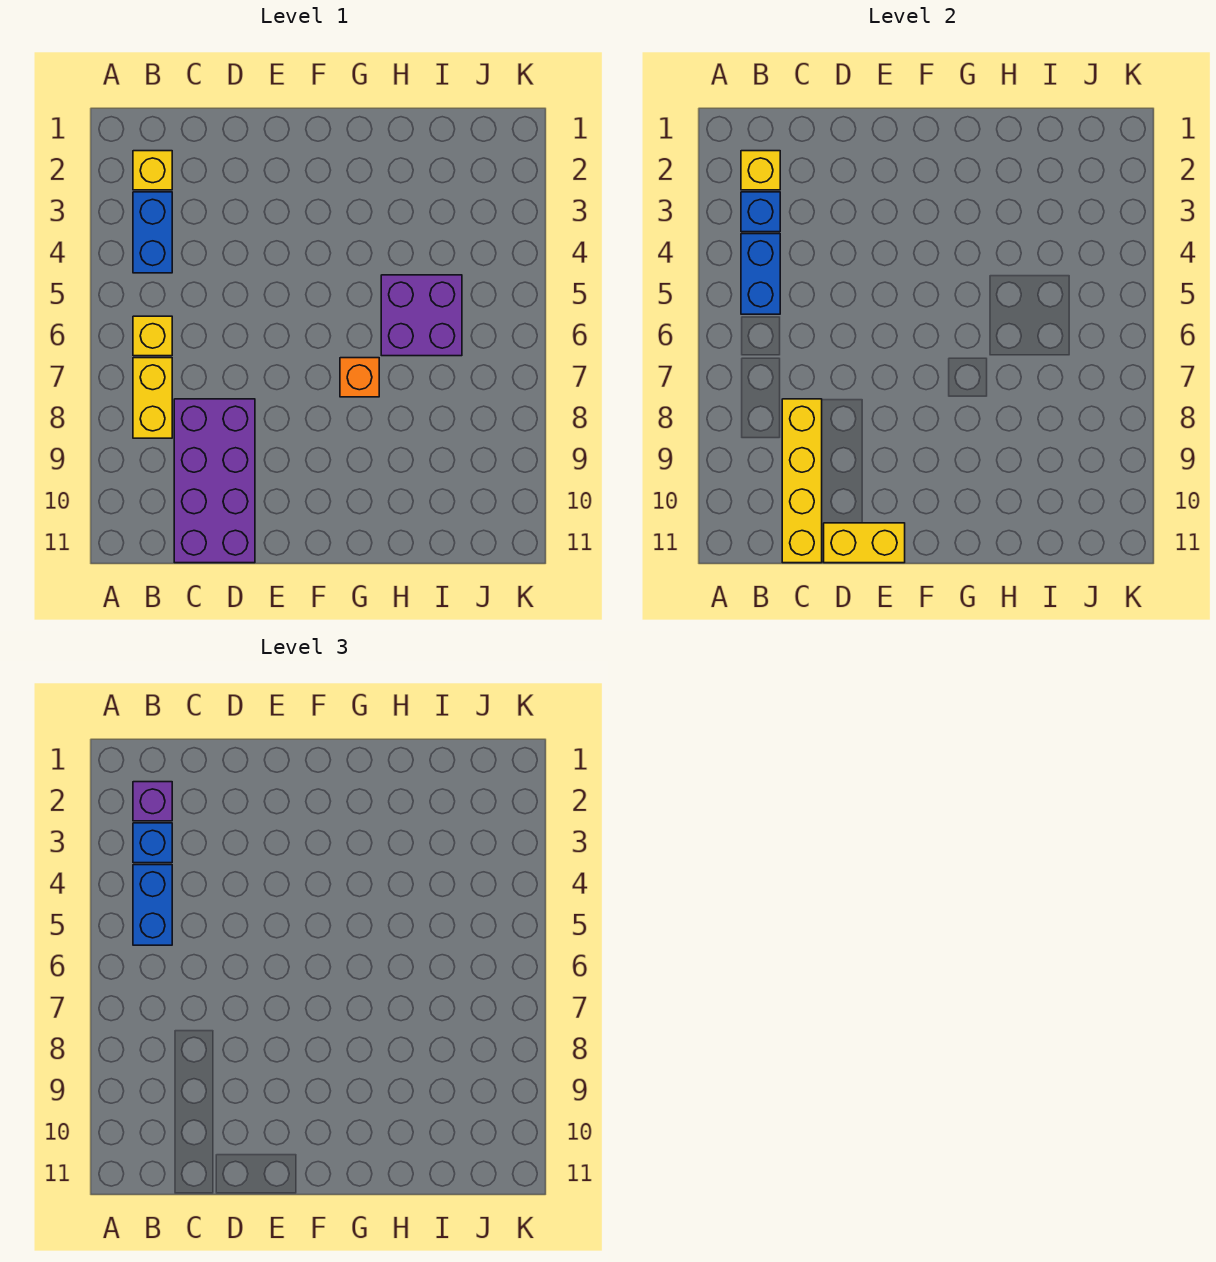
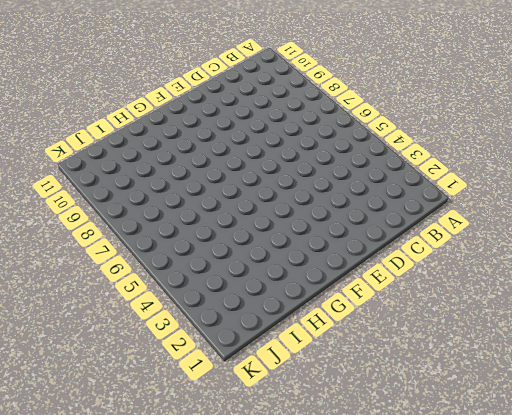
none -> yellow 1x1 brick [133,151,172,190]
none -> blue 1x2 brick [133,192,172,273]
none -> yellow 1x1 brick [133,316,172,356]

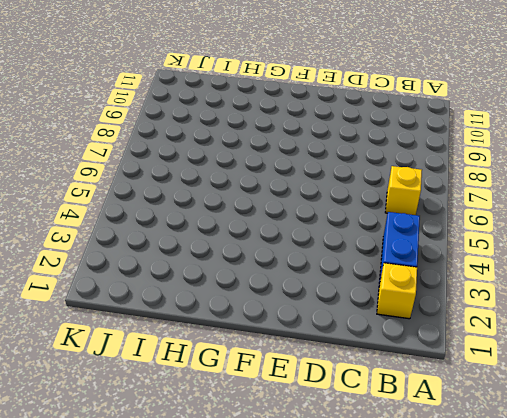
none -> yellow 1x2 brick [133,358,172,438]
none -> purple 2x4 brick [174,399,255,563]
none -> orange 1x1 brick [340,358,379,397]

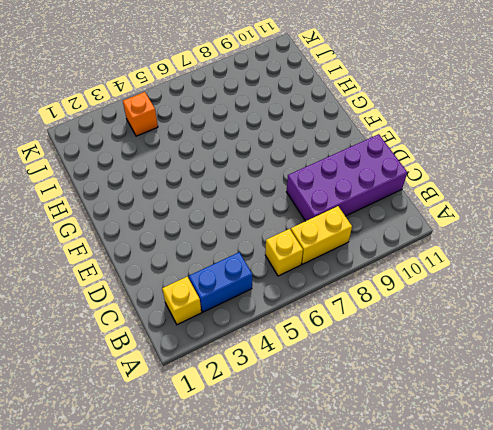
orange 1x1 brick [123,92,158,136] -> orange 1x1 brick moved to [340,358,379,397]
none -> purple 2x2 brick [381,275,462,356]
none -> yellow 1x1 brick [741,151,780,190]
none -> blue 1x1 brick [741,192,780,232]

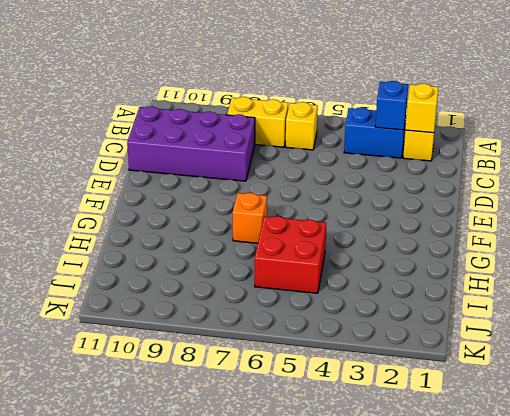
red 2x2 brick [255,216,326,293] -> purple 2x2 brick [381,275,462,356]
none -> blue 1x2 brick [741,234,780,314]
none -> yellow 1x4 brick [782,399,822,563]
none -> yellow 1x2 brick [824,523,905,563]

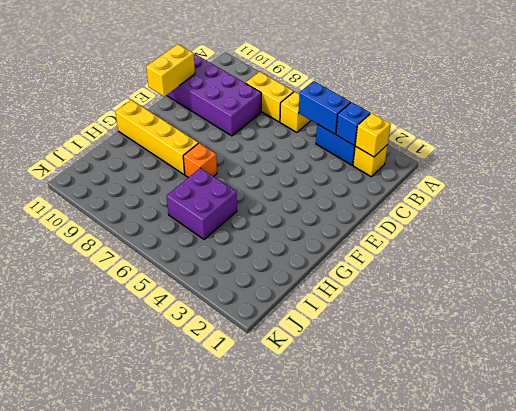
yellow 1x4 brick [115,100,198,174] -> yellow 1x4 brick moved to [782,399,822,563]
none -> purple 1x1 brick [133,782,172,821]
none -> blue 1x1 brick [133,823,172,863]
none -> blue 1x2 brick [133,865,172,945]

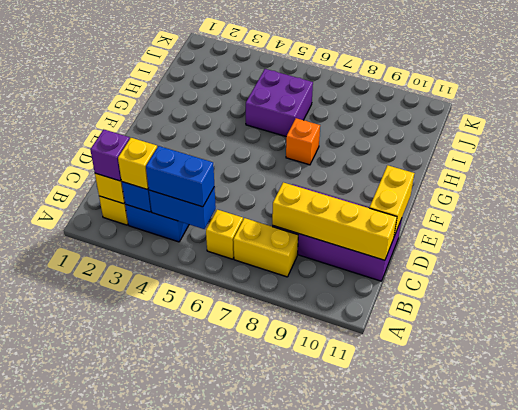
yellow 1x1 brick [118,138,157,190] -> blue 1x1 brick [133,823,172,863]

